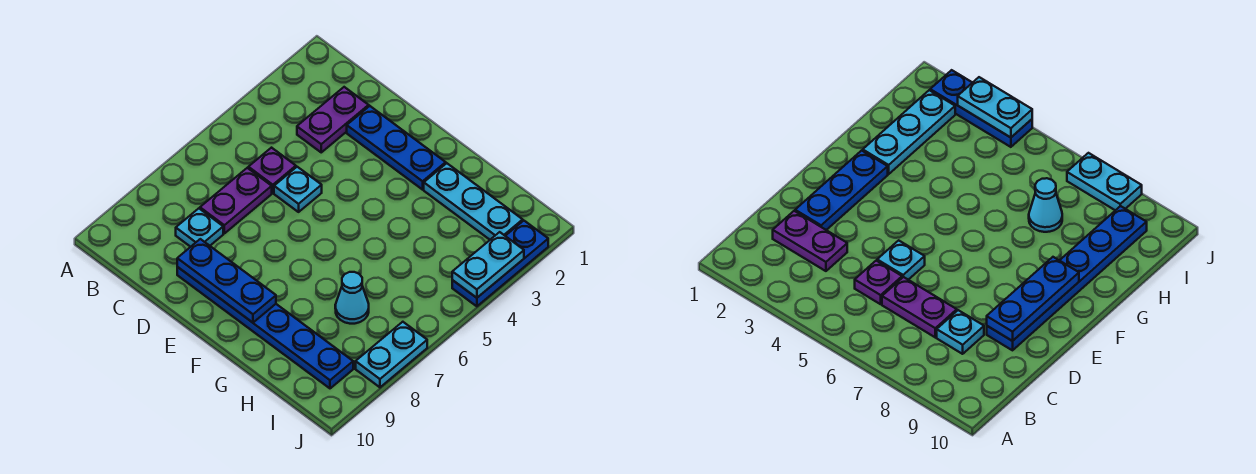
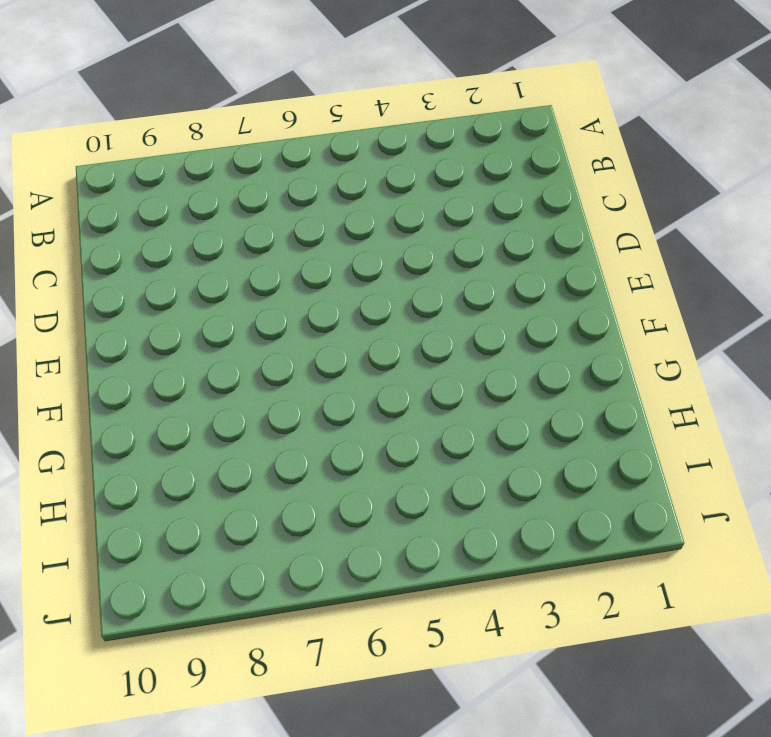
none -> purple 1x2 plate [297,87,369,152]
none -> purple 1x1 plate [248,148,296,193]
none -> purple 1x2 plate [200,168,272,233]

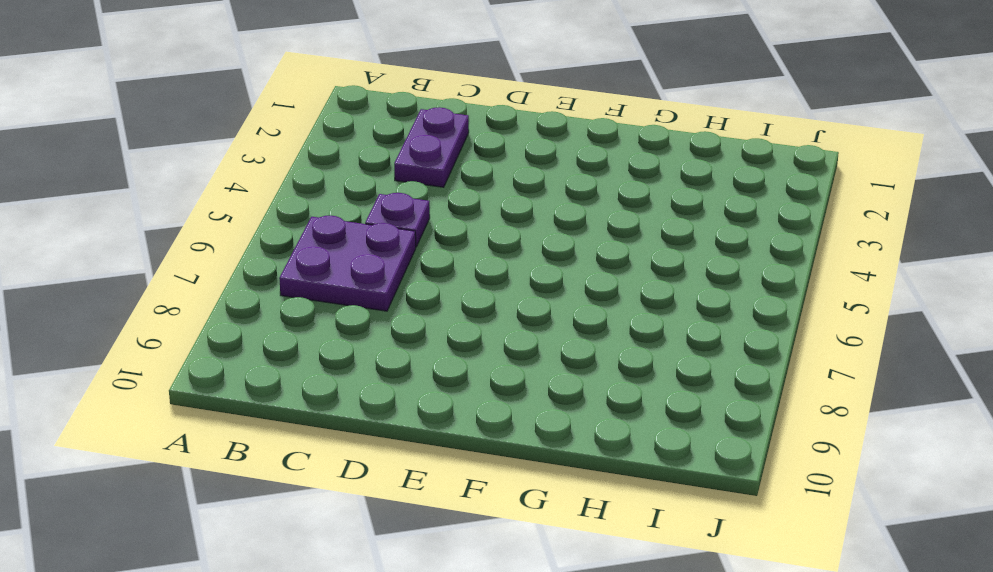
purple 2x2 plate [279,216,416,311] -> purple 1x2 plate [200,168,272,233]
none -> cyan 1x1 plate [176,208,223,247]
none -> blue 1x3 plate [347,106,446,190]
none -> cyan 1x1 plate [274,167,322,212]

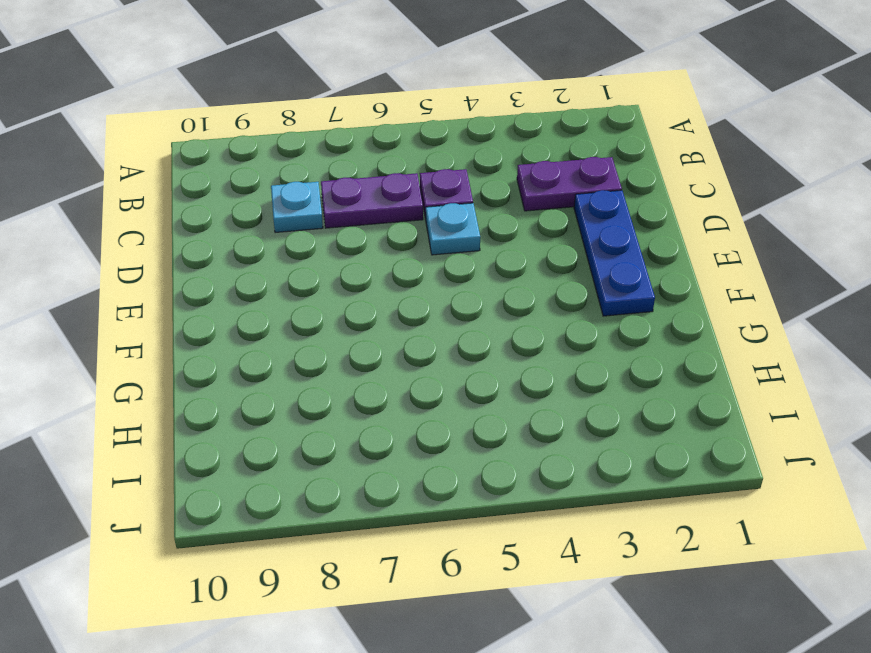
none -> blue 1x6 plate [177,267,353,388]
none -> cyan 1x3 plate [424,163,523,240]
none -> cyan 1x1 cone [335,272,369,324]

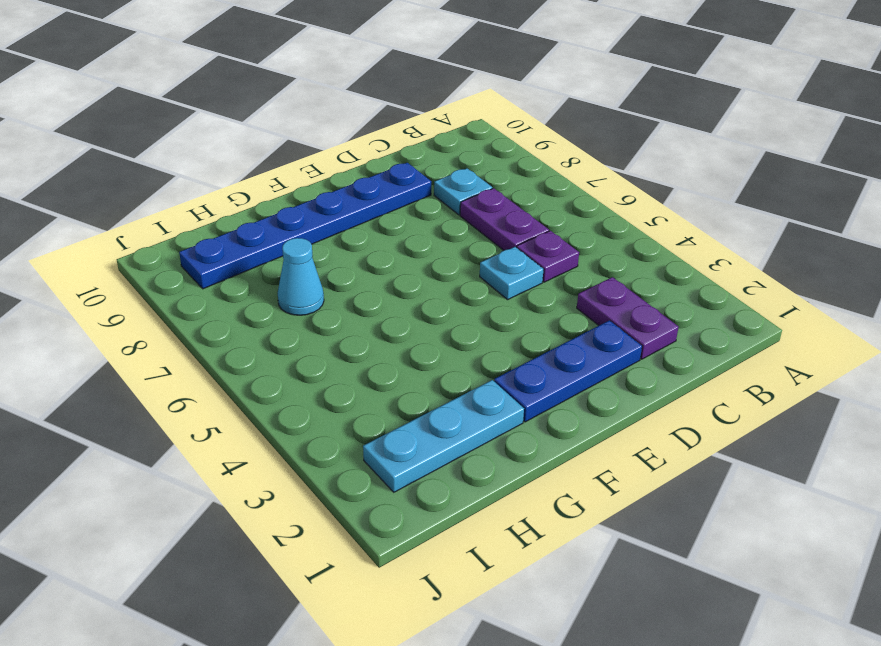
none -> blue 1x3 plate [452,221,548,306]
none -> cyan 1x2 plate [356,322,427,387]
none -> blue 1x3 plate [177,239,276,323]

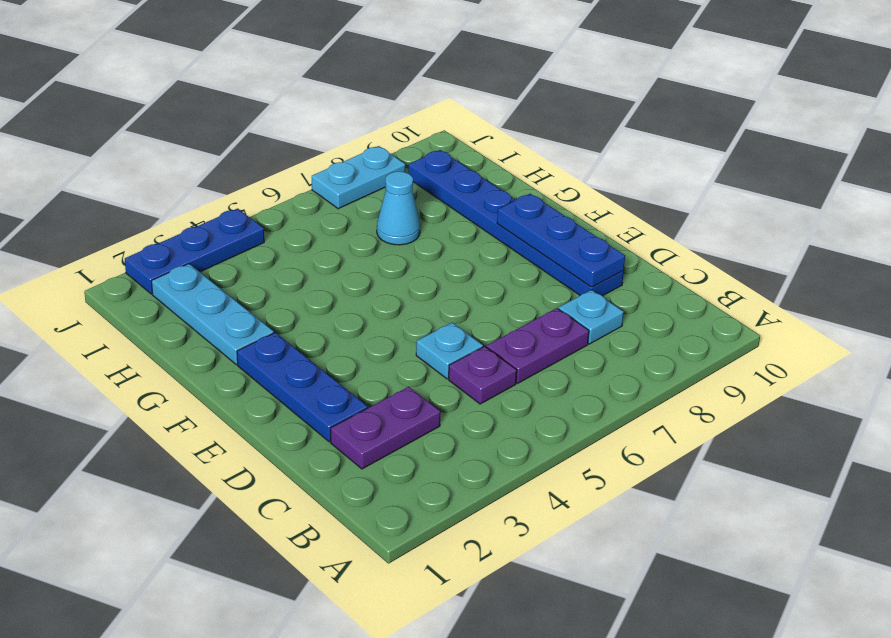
none -> cyan 1x2 plate [452,232,524,298]

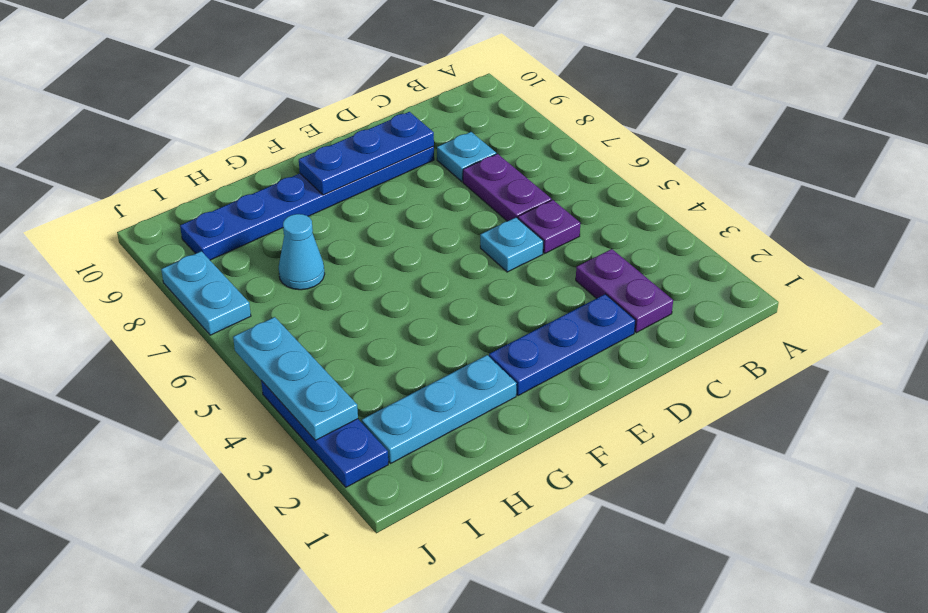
cyan 1x3 plate [233,317,358,440] -> cyan 1x2 plate [452,232,524,298]

